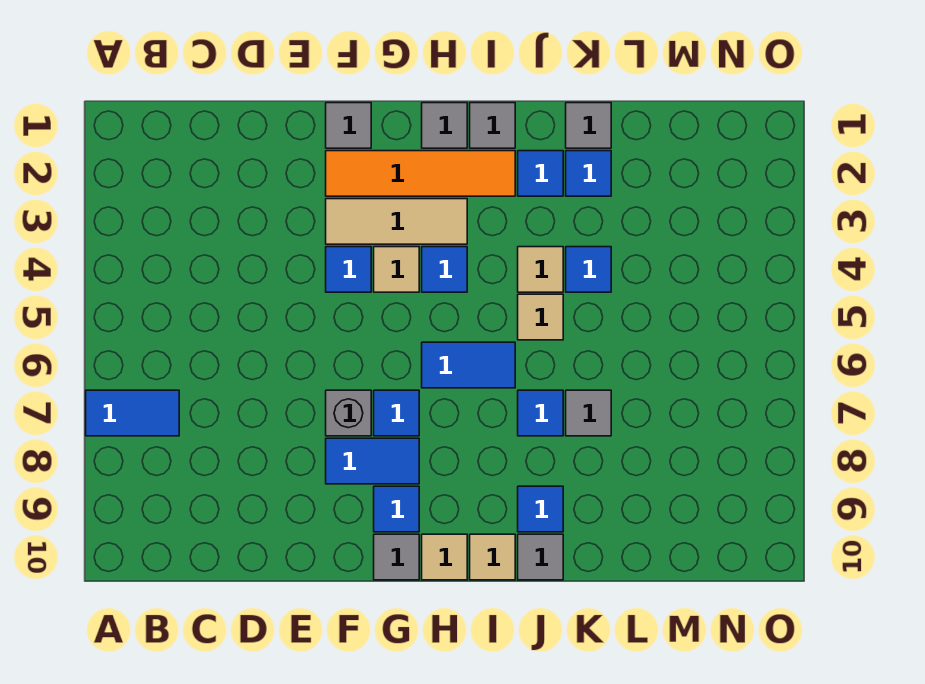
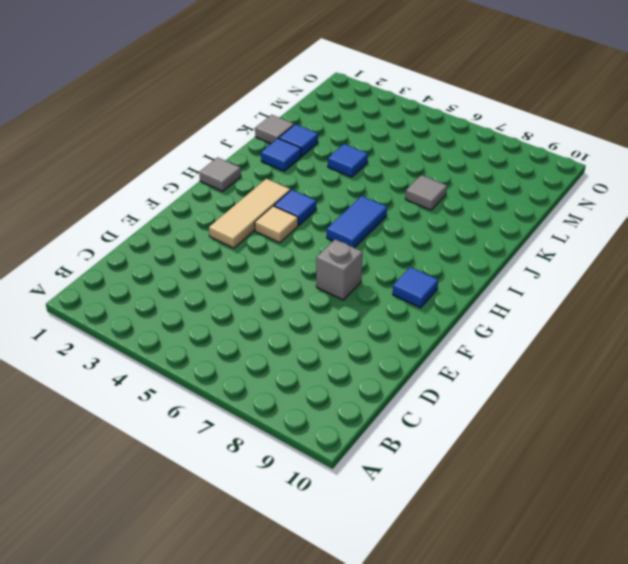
none -> blue 1x2 tile [86,390,179,436]
none -> grey 1x1 tile [326,103,371,148]
none -> orange 1x4 tile [326,151,515,196]

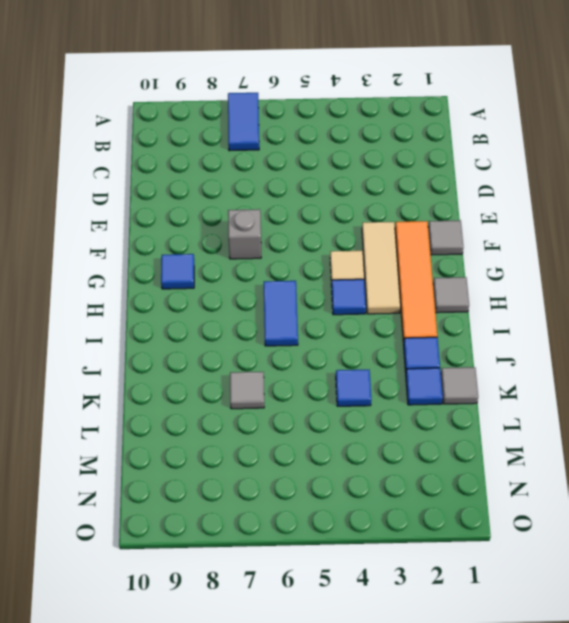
none -> blue 1x1 tile [326,247,371,292]
none -> blue 1x2 tile [326,438,419,484]
none -> blue 1x1 tile [374,390,419,436]

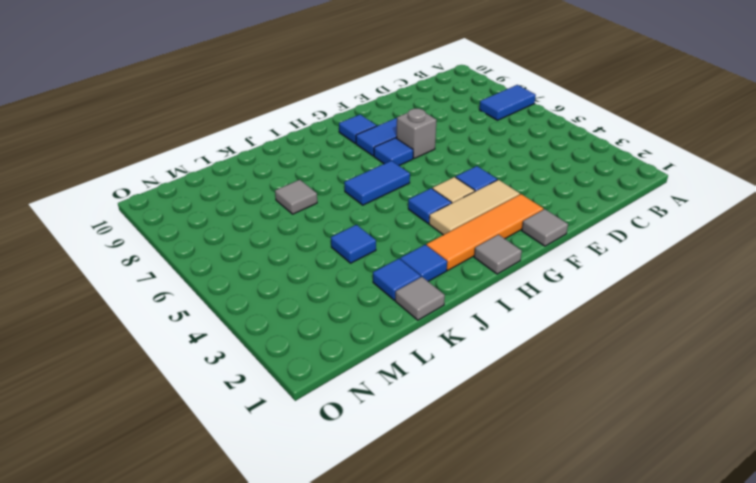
none -> grey 1x1 tile [374,534,419,580]
none -> tan 1x1 tile [422,534,467,580]
none -> grey 1x1 tile [470,103,515,148]

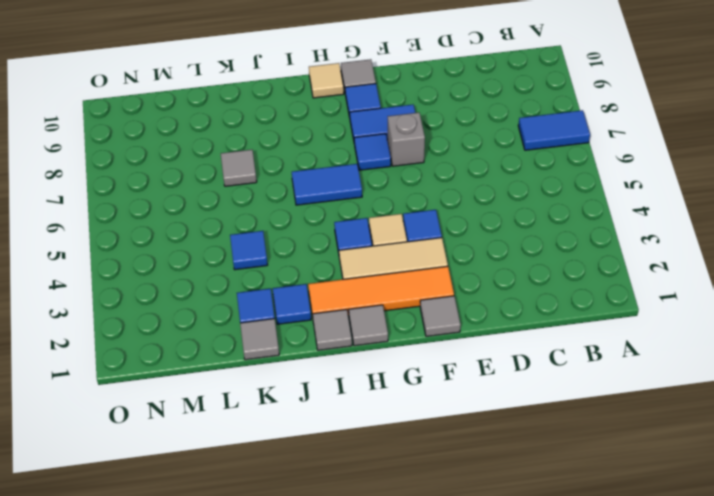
none -> tan 1x1 tile [470,534,515,580]
none -> tan 1x1 tile [518,247,563,292]
none -> tan 1x1 tile [518,294,563,340]

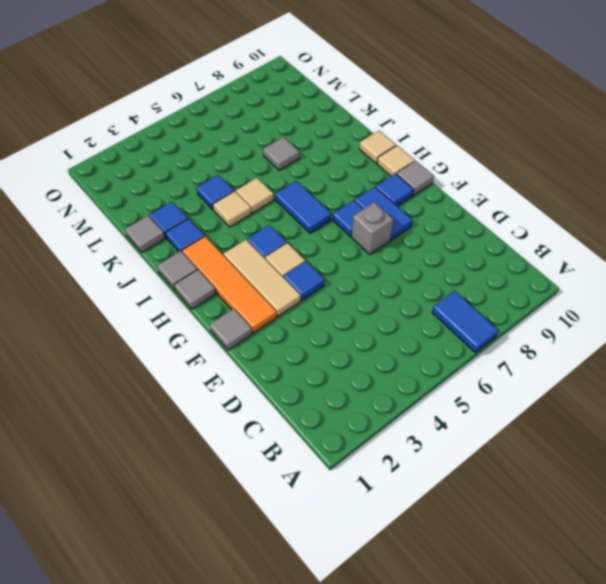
none -> blue 1x1 tile [518,390,563,436]
none -> blue 1x1 tile [518,486,563,532]
none -> grey 1x1 tile [518,534,563,580]

